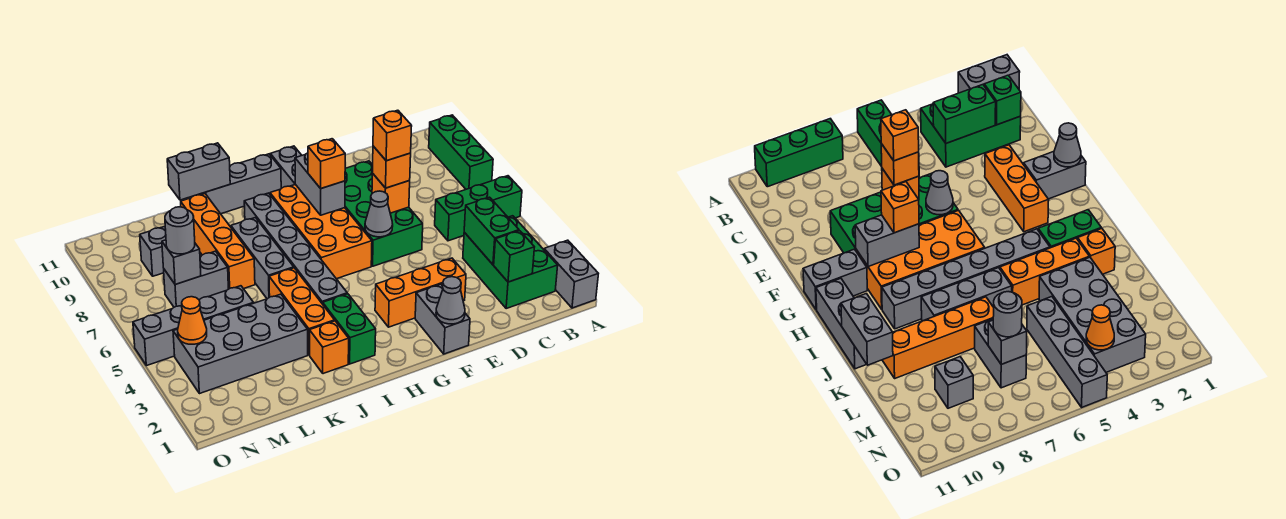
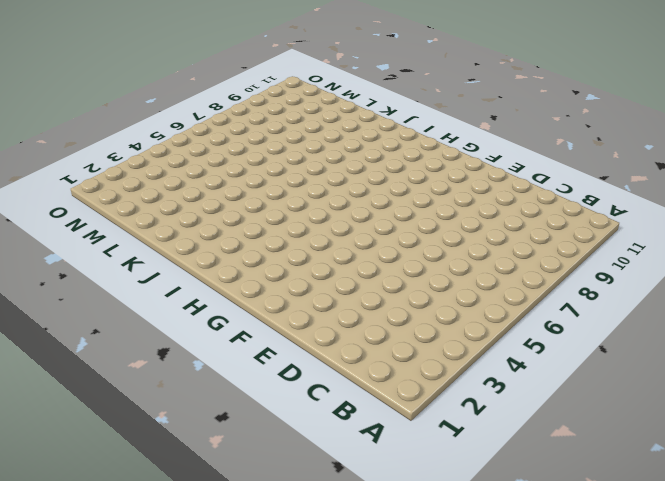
none -> grey 1x2 brick [544,240,598,308]
none -> green 1x3 brick [435,176,522,241]
none -> green 1x3 brick [429,115,493,189]
none -> green 2x3 brick [463,216,558,308]

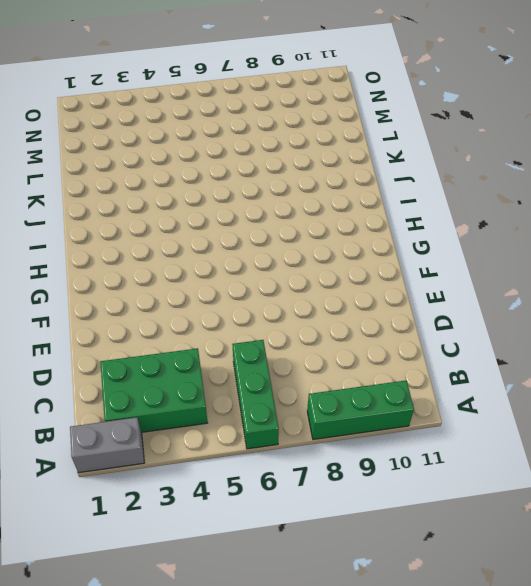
none -> orange 1x3 brick [375,258,466,327]
none -> green 2x4 brick [345,161,423,266]
none -> grey 1x2 brick [415,284,470,354]
none -> orange 2x4 brick [270,184,372,279]

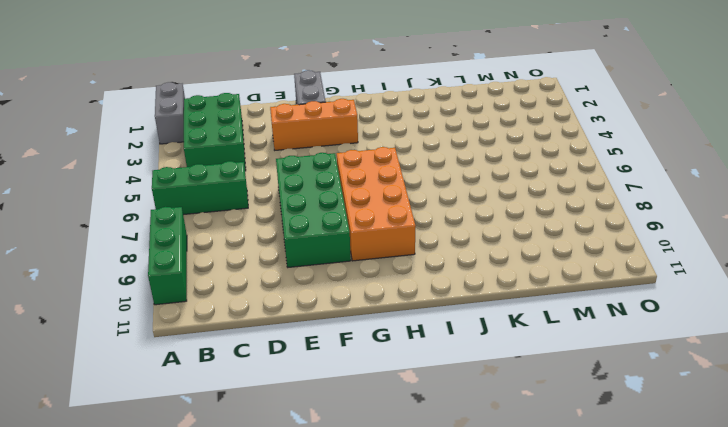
none -> grey 1x2 brick [270,146,302,188]
none -> grey 1x3 brick [198,154,281,214]
none -> green 1x2 brick [323,294,376,364]
none -> grey 1x6 brick [244,193,347,304]

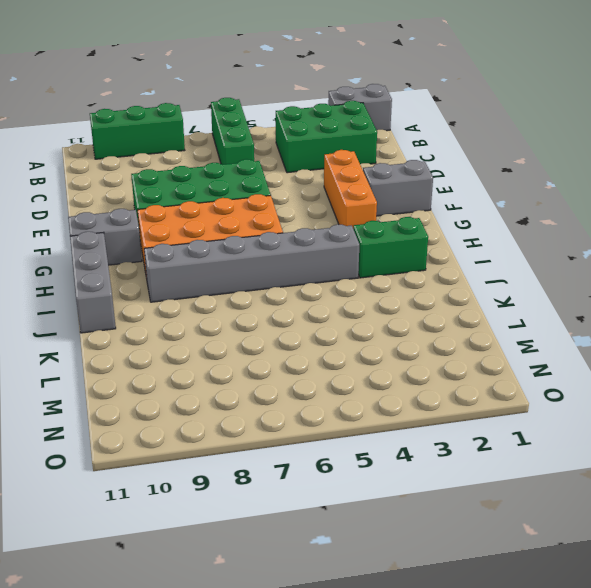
none -> orange 1x1 brick [309,321,349,374]
none -> orange 1x3 brick [269,268,335,355]
none -> grey 1x3 brick [231,218,294,299]
none -> grey 2x4 brick [173,294,308,394]

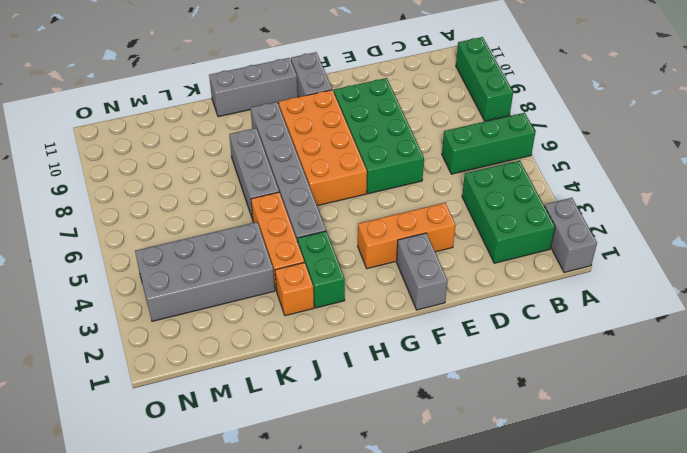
none -> orange 1x4 brick [181,194,255,289]
none -> grey 1x4 brick [133,286,253,366]
none -> grey 1x2 brick [164,251,228,307]
none -> grey 1x1 brick [140,226,166,276]

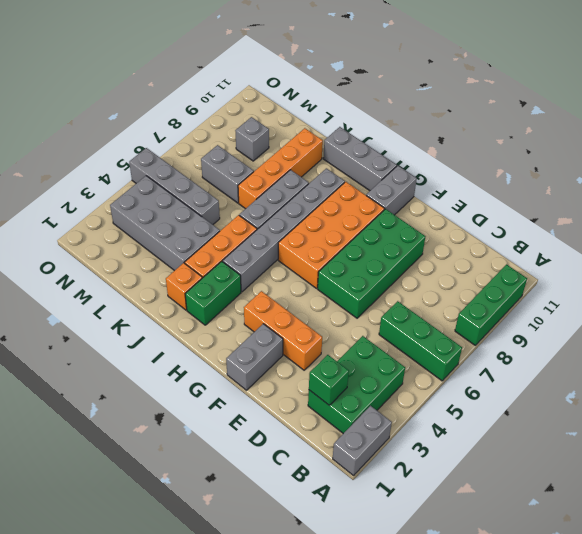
none -> green 1x2 brick [464,197,519,265]
none -> orange 1x1 brick [372,173,410,213]
none -> grey 1x1 cone [436,277,465,324]
none -> grey 1x1 cone [365,191,393,237]

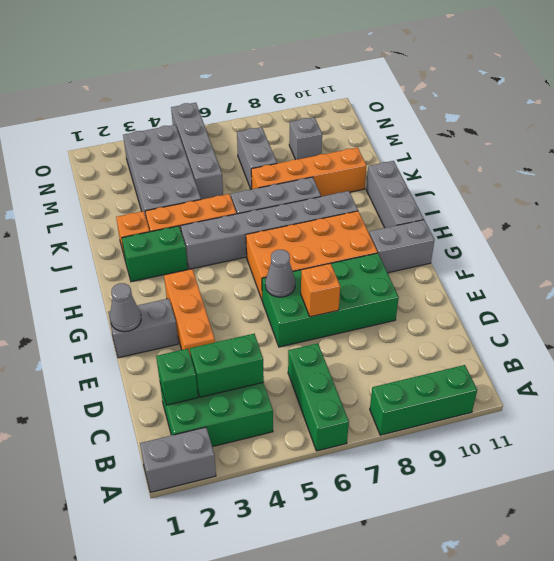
none -> grey 1x2 brick [295,153,345,215]
none -> grey 1x2 brick [167,143,230,200]
none -> grey 1x1 brick [162,240,201,284]
none -> orange 1x1 cone [178,297,207,344]

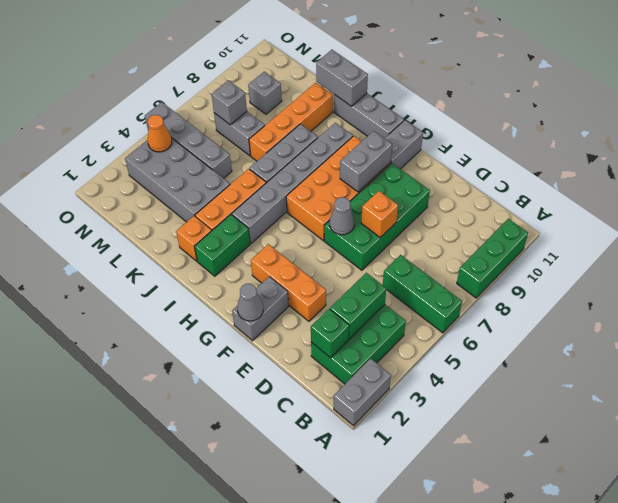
none -> orange 1x1 brick [372,146,411,188]
none -> orange 1x1 brick [308,139,345,188]
none -> grey 1x1 round brick [165,207,195,254]
none -> orange 1x1 brick [373,110,412,161]

